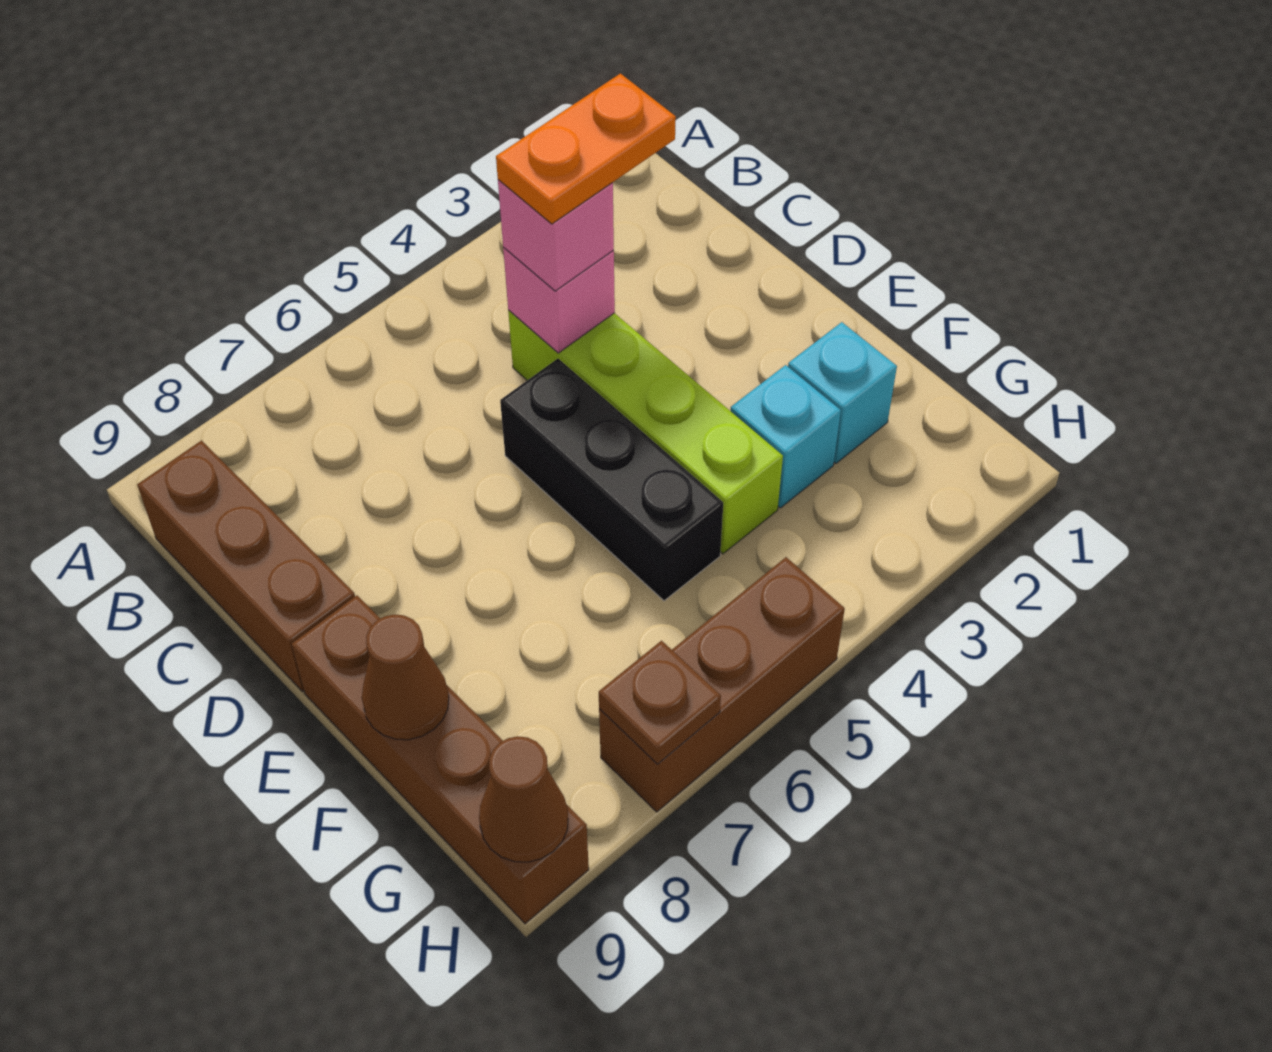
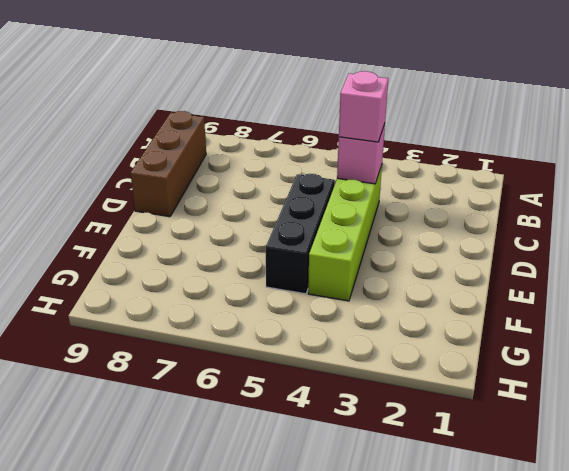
none -> brown 1x4 brick [292,595,589,924]
none -> cyan 1x1 brick [788,322,897,463]
none -> cyan 1x1 brick [731,365,841,508]

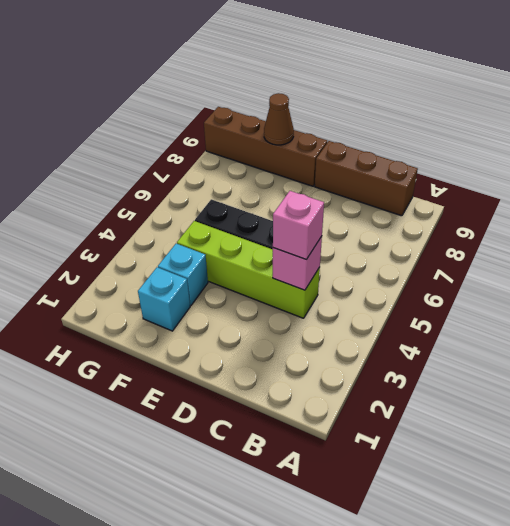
none -> brown 1x3 brick [599,557,845,812]
none -> brown 1x1 plate [599,641,721,764]
none -> brown 1x1 cone [479,736,568,862]

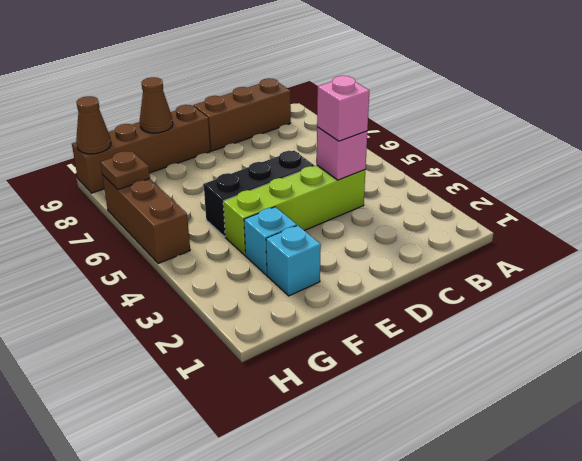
none -> orange 1x2 plate [496,74,676,224]

